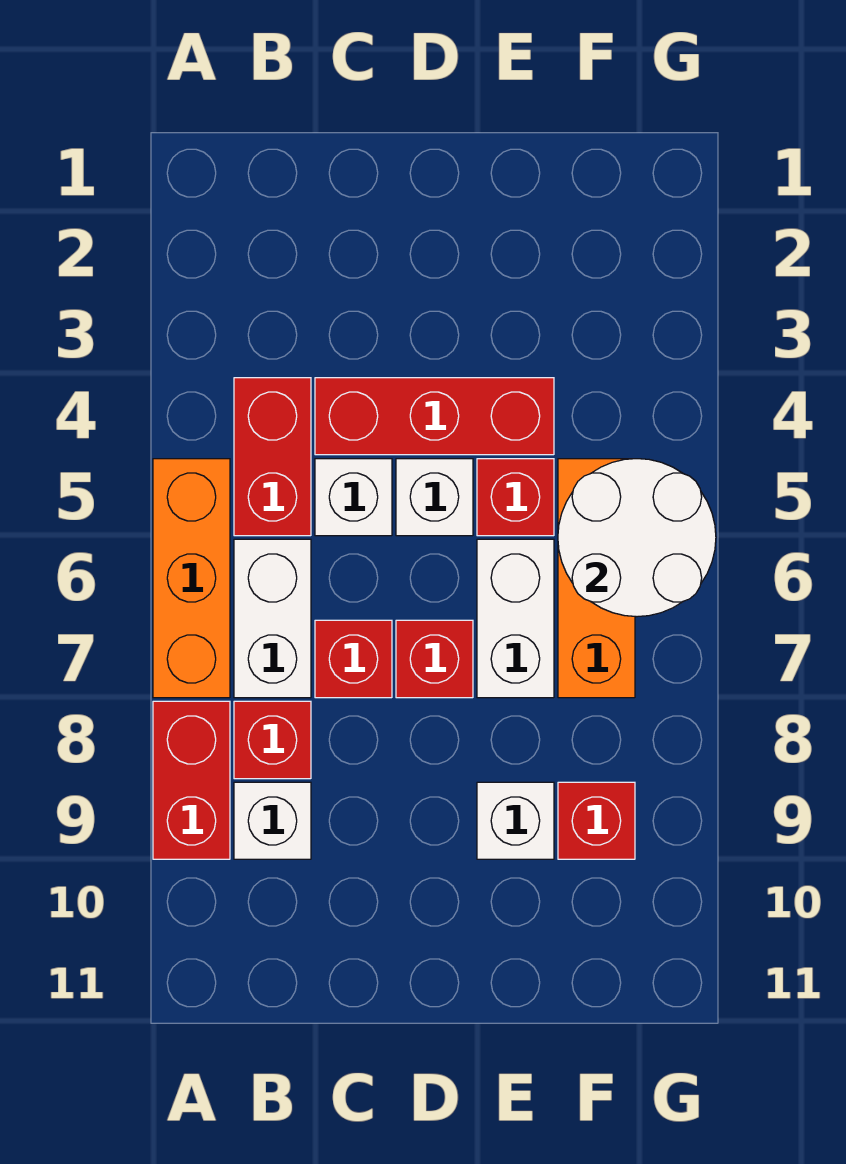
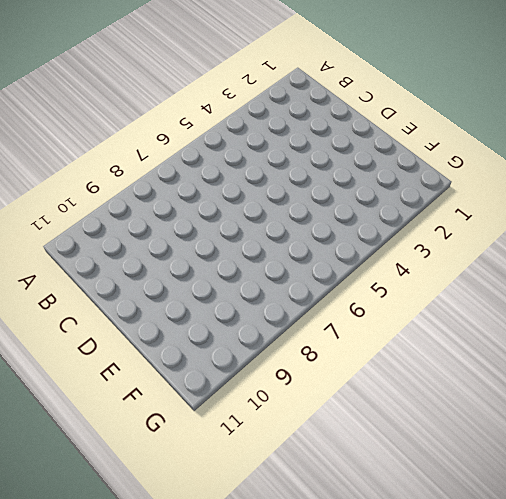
none -> orange 1x3 brick [153,459,230,698]
none -> red 1x2 brick [153,701,230,859]
none -> red 1x2 brick [234,378,311,536]

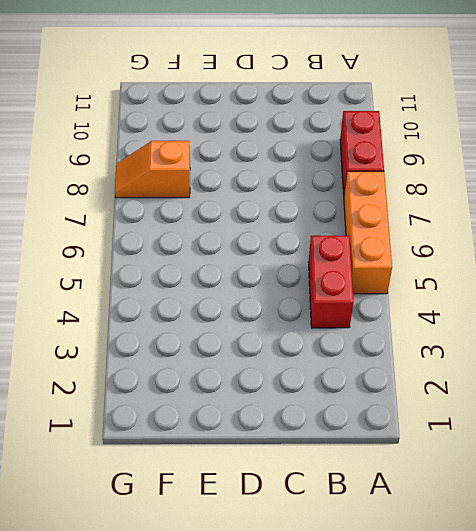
orange 1x2 slope [115,141,190,198] -> none
none -> white 1x2 brick [234,539,311,698]
none -> red 1x1 brick [234,701,311,779]
none -> white 1x1 brick [234,782,311,859]

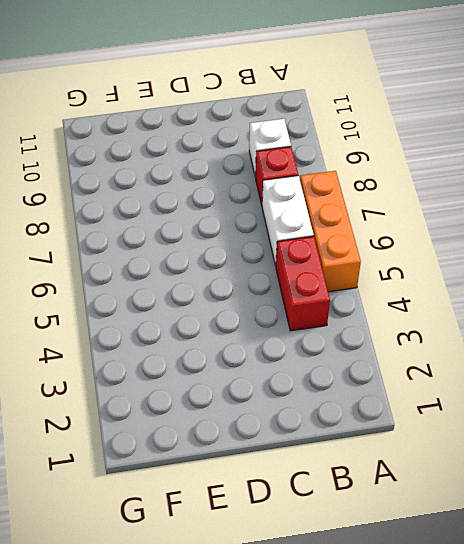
none -> red 1x2 brick [153,701,230,859]
none -> red 1x3 brick [315,378,554,455]
none -> white 1x1 brick [315,459,392,536]

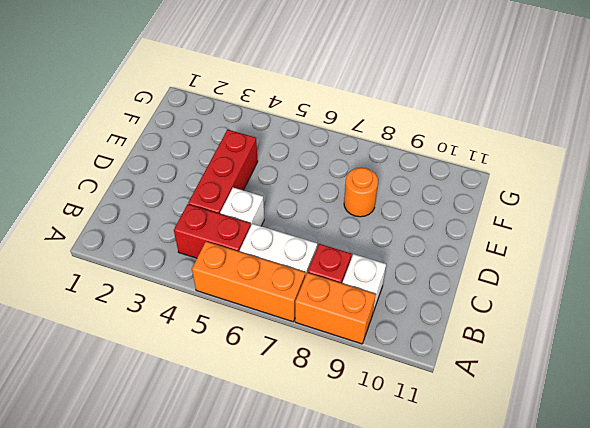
orange 1x2 brick [295,273,376,344] -> red 1x2 brick [153,701,230,859]
orange 1x1 round brick [344,168,378,217] -> none
none -> red 1x1 brick [315,620,392,698]
none -> white 1x1 brick [396,459,473,536]
none -> red 1x1 brick [396,620,473,698]

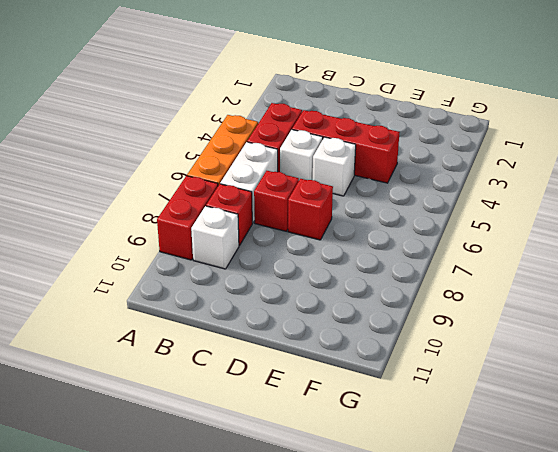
none -> red 1x1 brick [477,459,554,536]
none -> white 1x2 brick [477,539,554,698]
none -> white 1x1 brick [477,782,554,859]

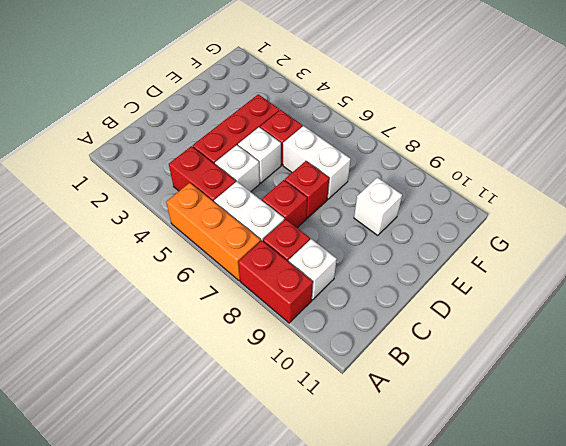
none -> orange 1x3 brick [558,459,635,698]
none -> red 1x1 brick [558,782,635,859]
none -> white 2x2 round brick [558,459,716,617]

